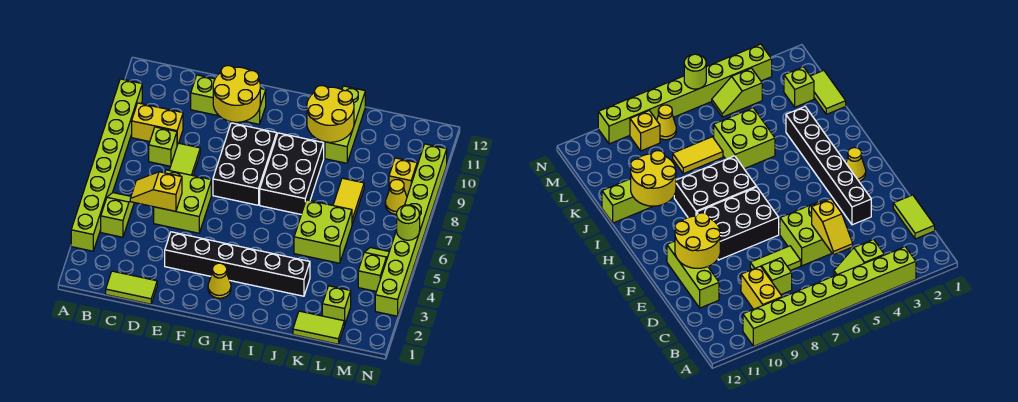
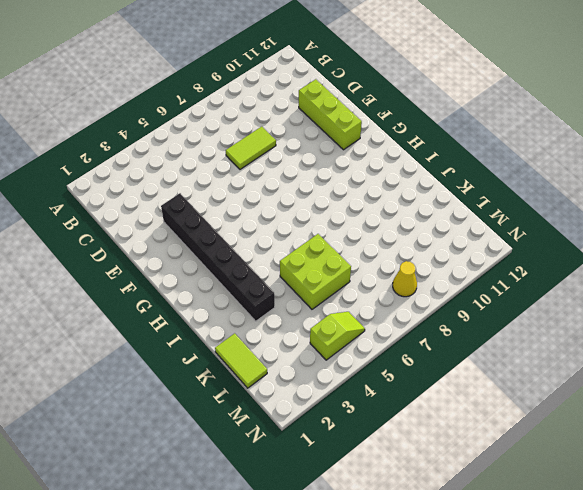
none -> lime 1x8 brick [71,79,142,251]
none -> lime 1x2 slope [101,193,134,237]
none -> yellow 1x2 brick [132,103,183,145]

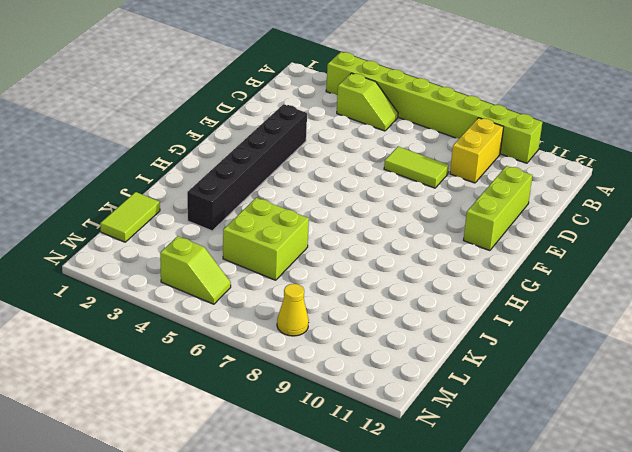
none -> lime 1x2 tile [106,271,157,304]
none -> lime 1x1 brick [149,127,177,166]
none -> lime 2x2 brick [154,170,211,233]

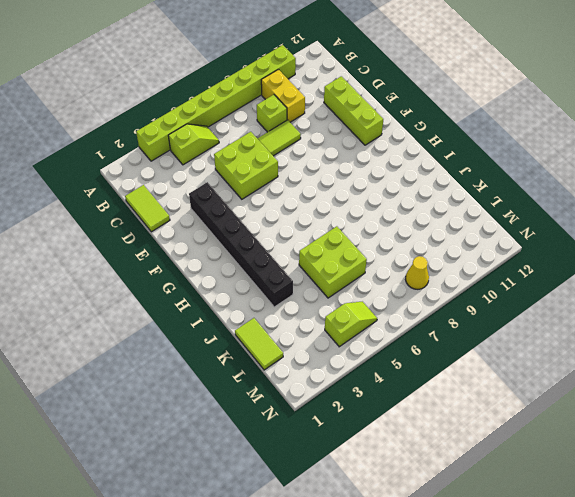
none -> black 2x3 brick [213,123,277,205]
none -> yellow 1x1 cone [208,263,231,298]
none -> black 2x3 brick [260,133,324,214]

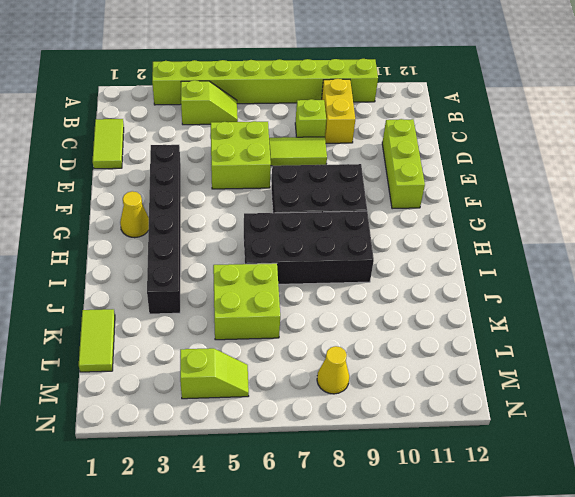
black 2x4 brick [244,211,374,284] -> black 2x3 brick [260,133,324,214]
none -> lime 1x3 brick [325,86,365,163]
none -> yellow 1x2 tile [333,178,364,224]
none -> lime 1x1 brick [322,286,351,325]

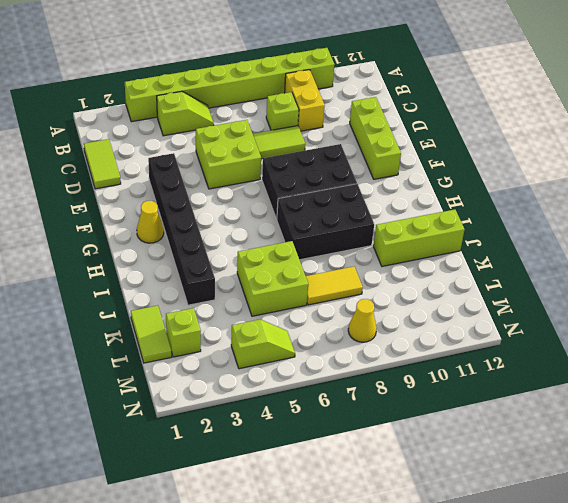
none -> yellow 1x1 brick [389,158,417,196]
none -> lime 1x8 brick [375,144,447,316]
none -> yellow 1x2 slope [130,172,182,211]

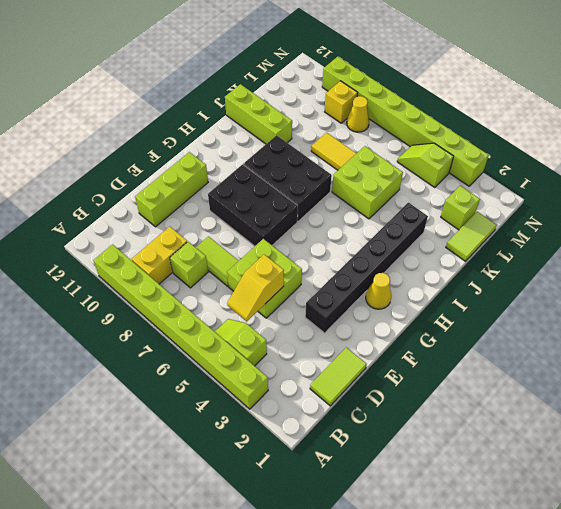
none -> yellow 2x2 round brick [213,66,260,122]
none -> yellow 2x2 round brick [307,86,354,142]
none -> lime 1x1 round brick [397,205,420,240]

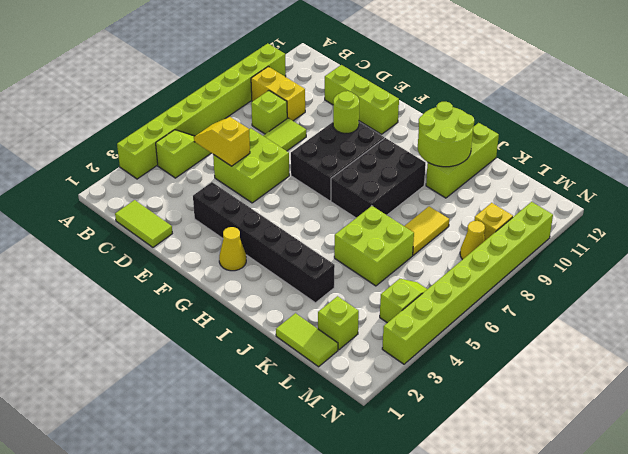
lime 1x1 round brick [333,91,359,134] -> lime 1x1 round brick moved to [397,205,420,240]
lime 2x2 round brick [418,102,474,167] -> yellow 2x2 round brick [307,86,354,142]
none -> yellow 2x2 round brick [213,66,260,122]

